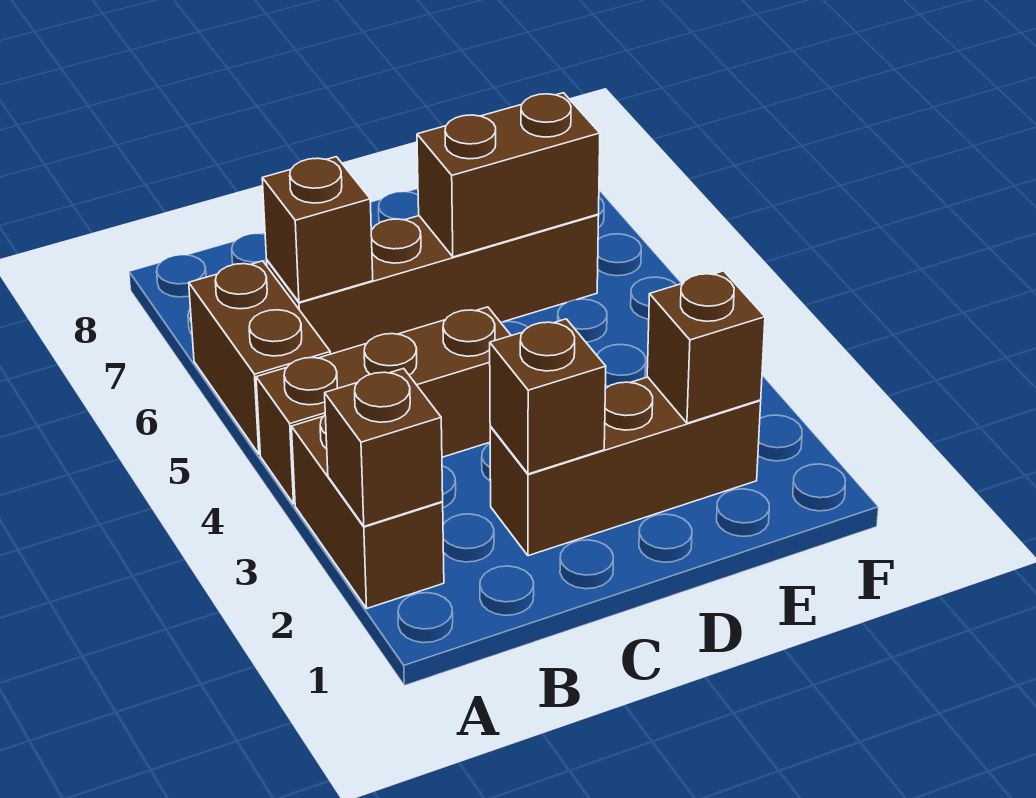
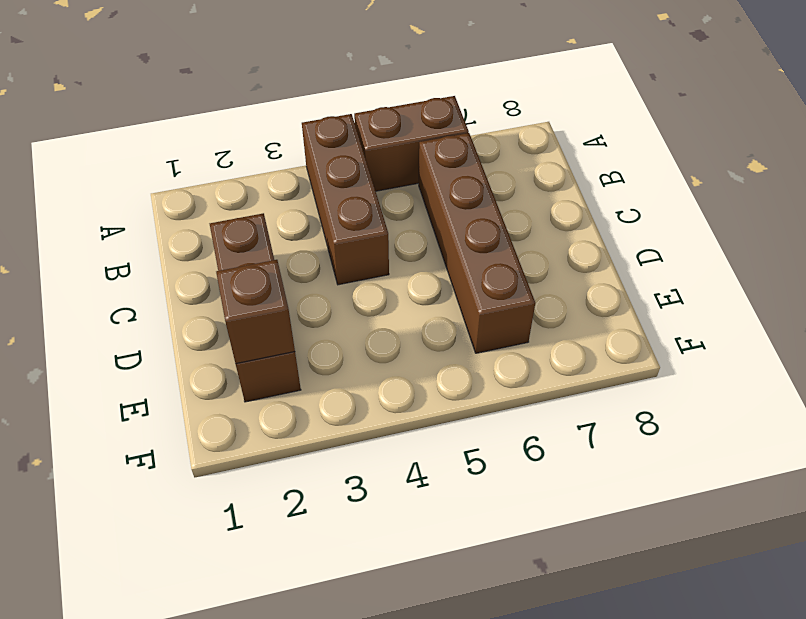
none -> brown 1x2 brick [292,415,444,608]
none -> brown 1x1 brick [325,368,443,526]

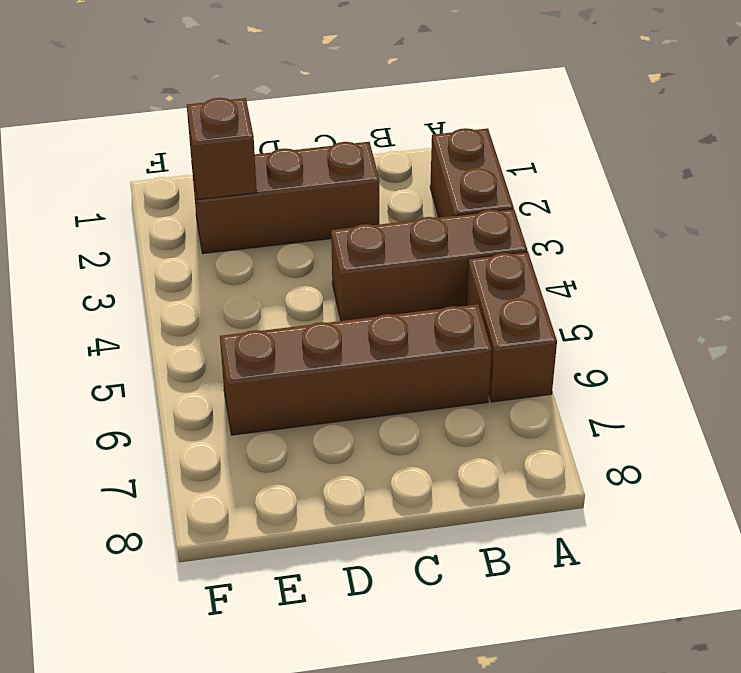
none -> brown 1x1 brick [325,368,443,526]
none -> brown 1x1 brick [262,157,373,302]

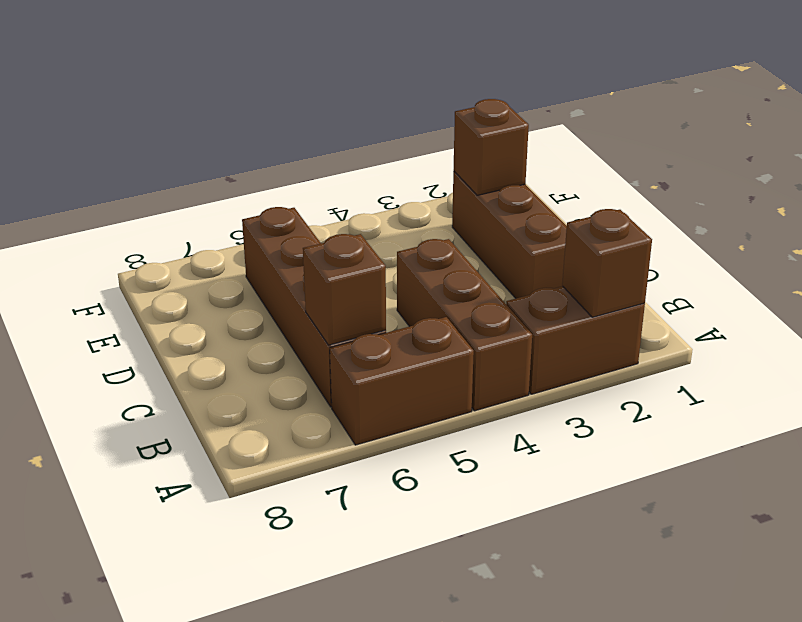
none -> brown 1x1 brick [490,319,606,474]
none -> brown 1x2 brick [417,93,600,257]

